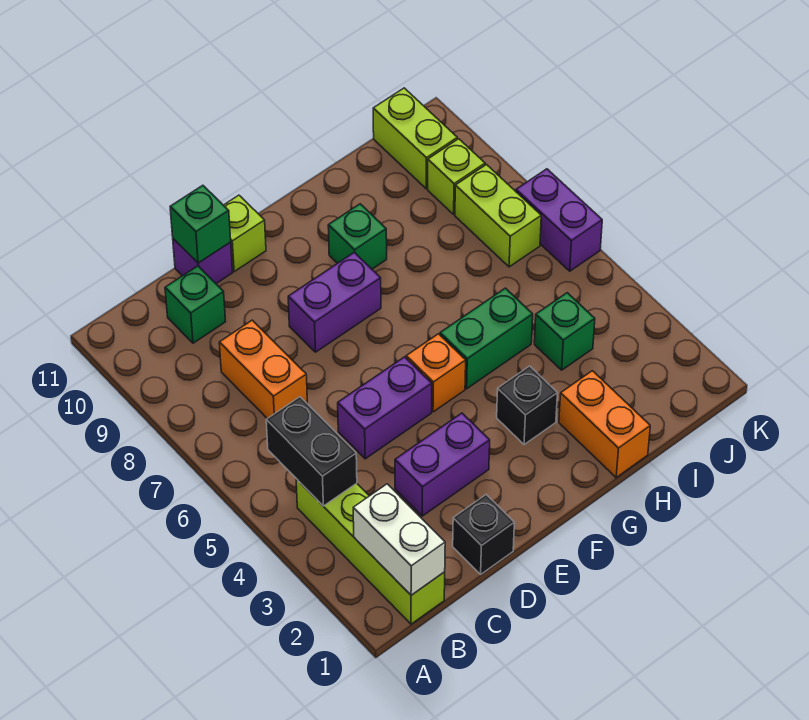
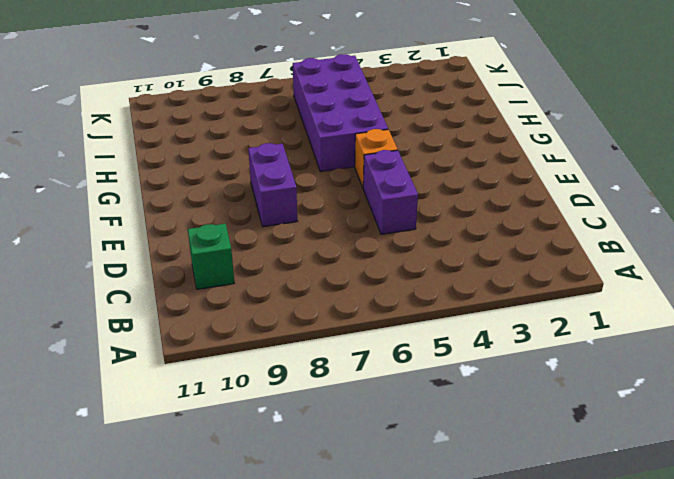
purple 2x4 brick [293,54,388,172] -> green 1x2 brick [440,288,533,389]
none -> lime 1x4 brick [296,479,445,624]
none -> orange 1x2 brick [219,320,307,419]
none -> black 1x1 brick [453,495,514,574]

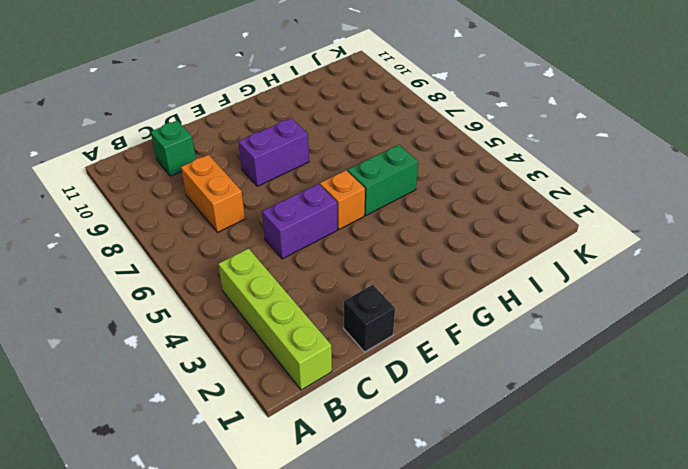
none -> purple 1x2 brick [395,413,490,516]
none -> purple 1x1 brick [173,239,233,283]
none -> lime 1x1 brick [224,195,266,272]

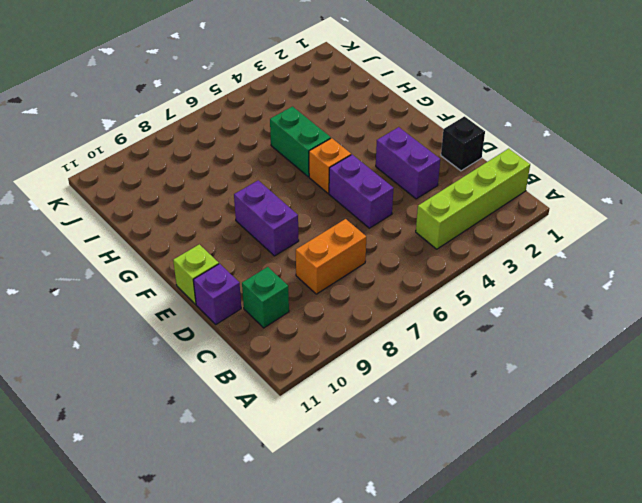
none -> black 1x1 brick [497,366,557,445]
none -> green 1x1 brick [328,204,387,269]
none -> orange 1x2 brick [559,371,650,478]

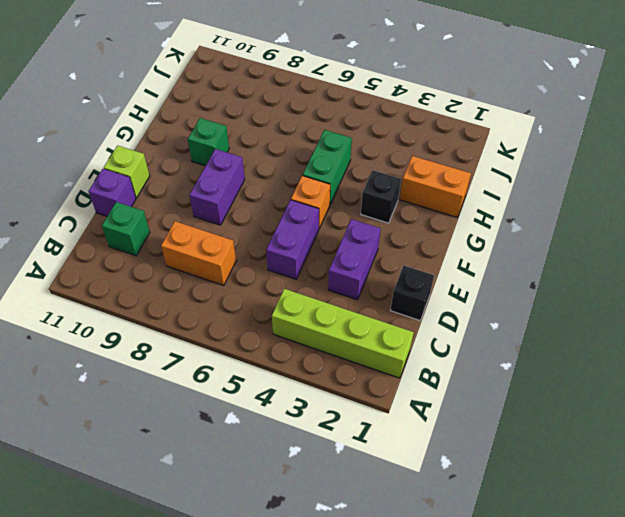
none -> green 1x1 brick [534,293,595,370]
none -> lime 1x2 brick [455,165,541,267]
none -> lime 1x1 brick [428,139,485,214]

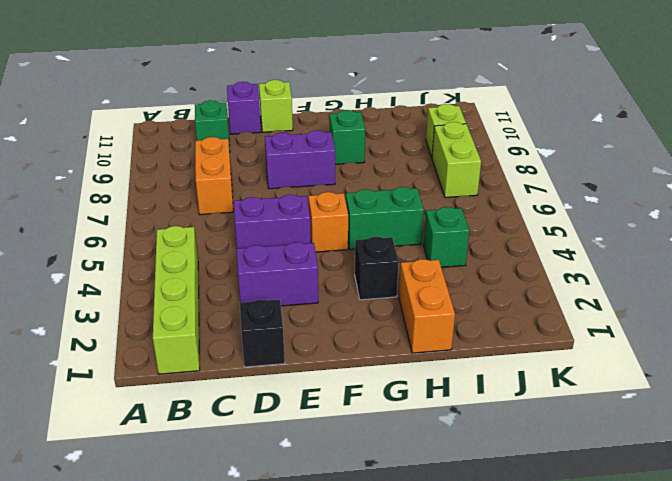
none -> lime 1x2 brick [373,88,457,189]
none -> purple 1x2 brick [516,169,602,271]
none -> white 1x2 brick [353,484,445,595]

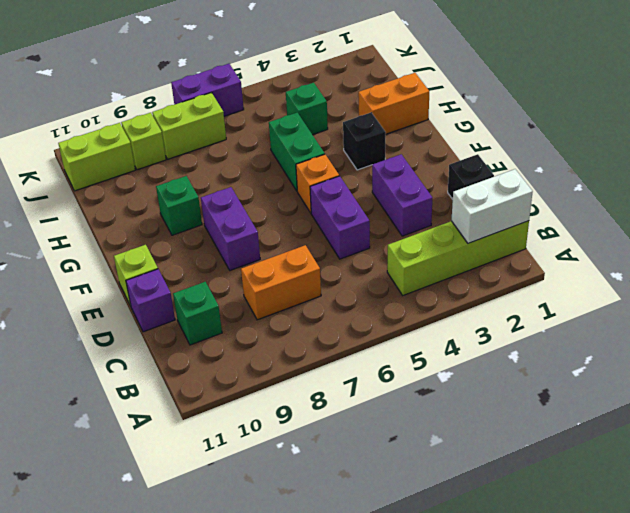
none -> black 1x2 brick [266,397,357,506]
none -> green 1x1 brick [170,185,231,263]

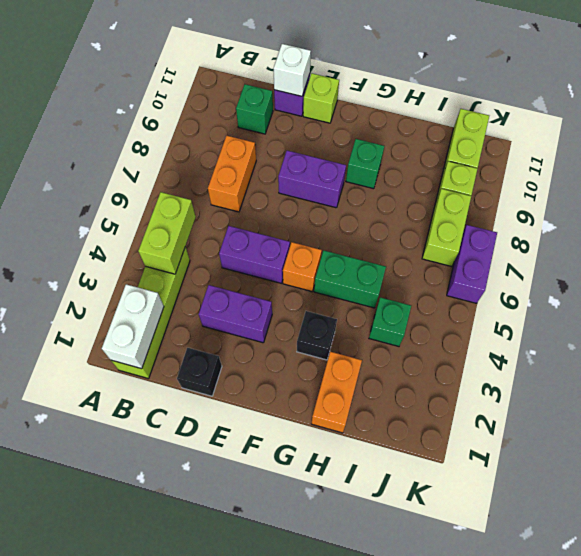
lime 1x2 brick [138,192,196,274] -> black 1x2 brick [266,397,357,506]
white 1x1 brick [273,44,311,96] -> green 1x1 brick [170,185,231,263]

